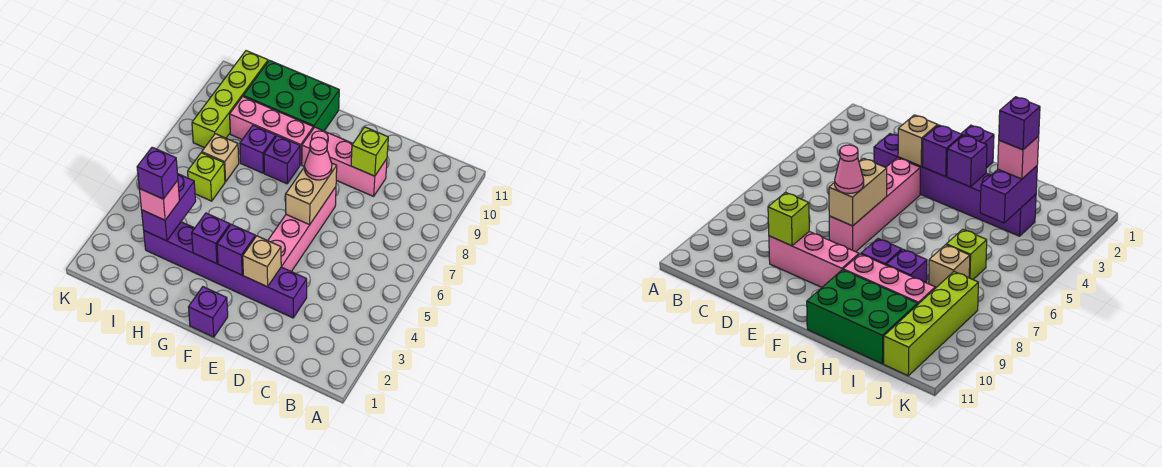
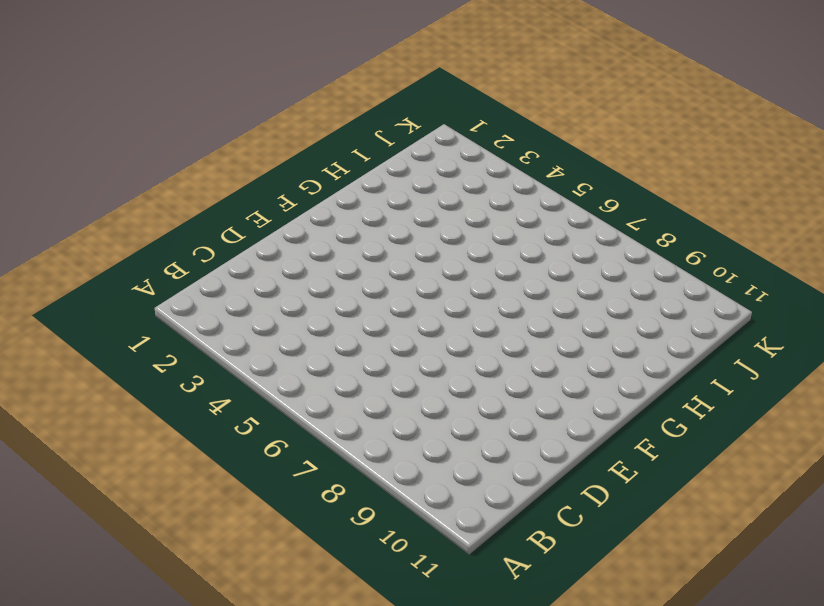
none -> purple 1x6 brick [144,222,307,318]
none -> pink 1x3 brick [302,127,387,196]
none -> pink 1x4 brick [268,187,336,272]

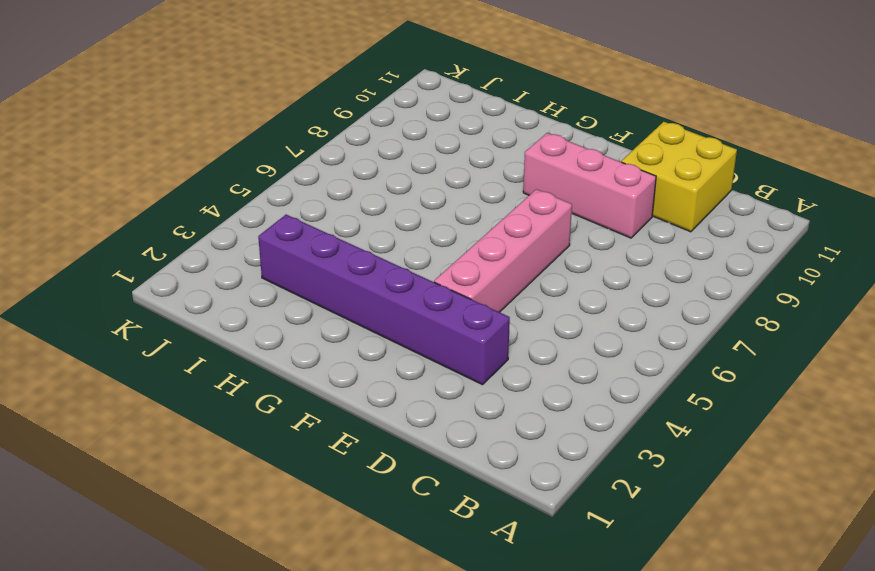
yellow 2x2 brick [621,122,737,232] -> none
none -> purple 1x1 brick [189,287,228,337]
none -> purple 1x1 brick [264,136,300,184]
none -> pink 1x3 brick [230,97,313,165]

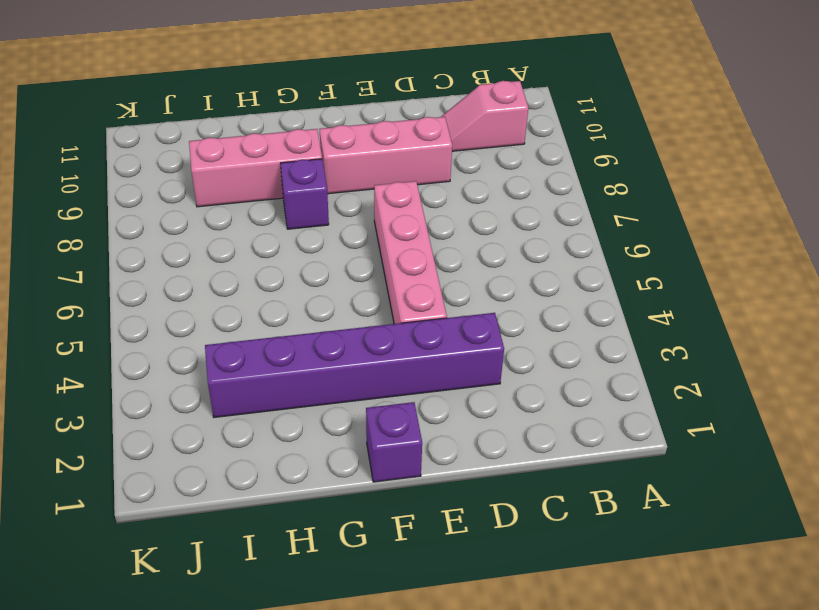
pink 1x2 slope [441,81,528,151] -> none
none -> green 2x3 brick [243,60,339,131]
none -> purple 1x1 brick [240,125,276,173]
none -> lime 1x1 brick [188,153,225,201]

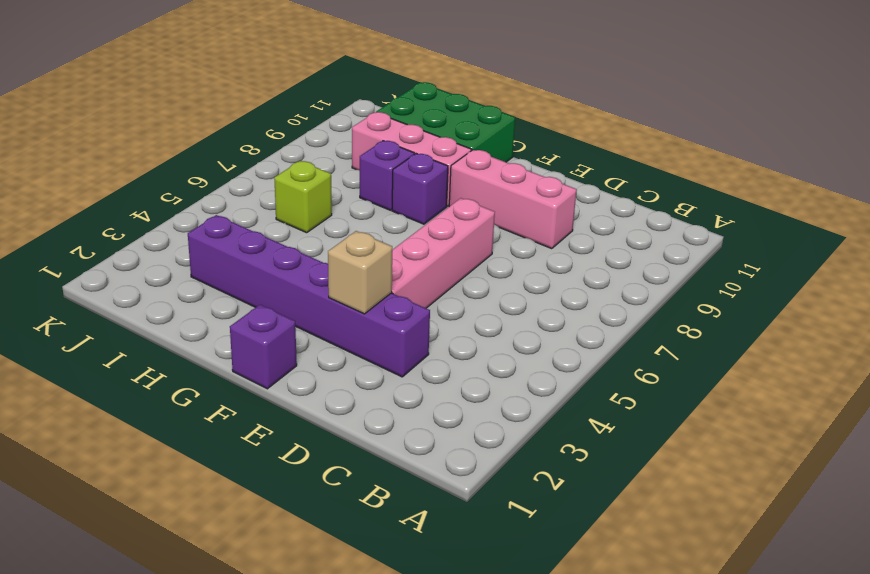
none -> tan 1x1 brick [202,134,239,182]
none -> lime 1x4 brick [192,51,268,148]
none -> lime 1x1 brick [351,127,388,176]

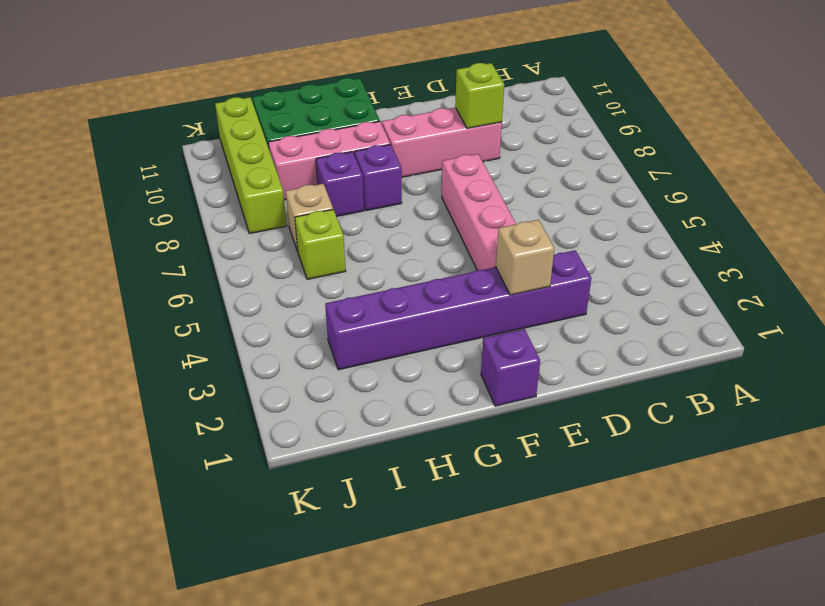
none -> tan 1x2 brick [286,163,337,225]
none -> purple 1x1 brick [217,224,255,275]
none -> purple 1x1 brick [192,213,230,264]

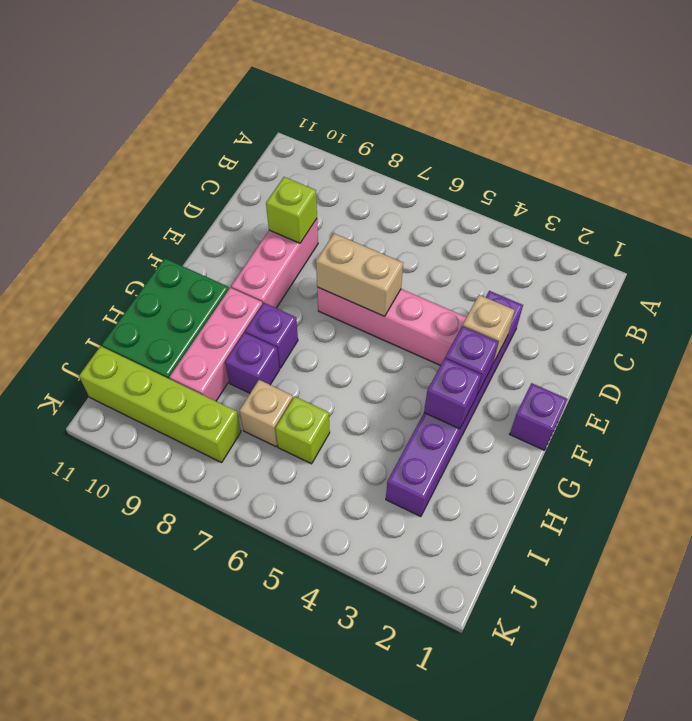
none -> purple 1x2 brick [142,174,196,241]
none -> pink 1x1 cone [305,137,332,180]
none -> pink 1x1 brick [139,180,179,220]

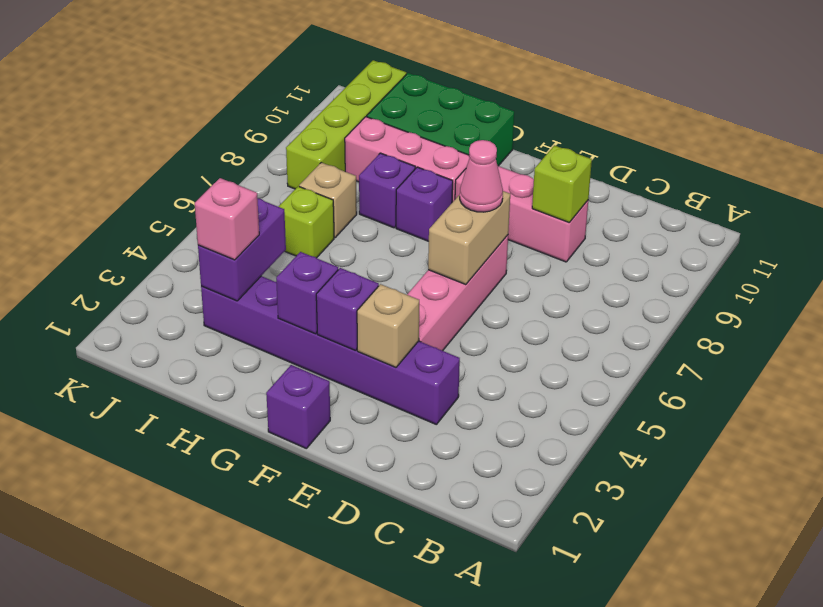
none -> purple 1x1 brick [137,147,178,199]

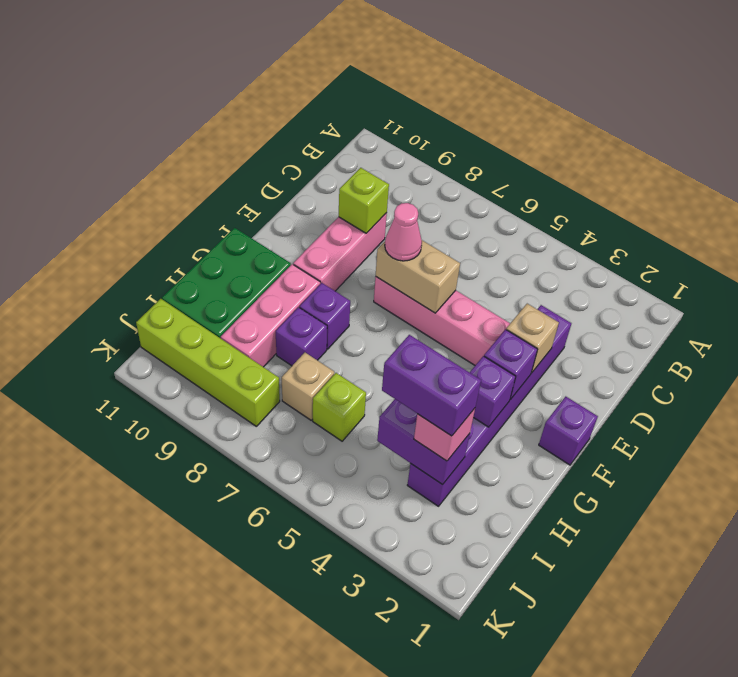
purple 1x2 brick [382,335,481,436] -> purple 1x1 brick [137,147,178,199]

